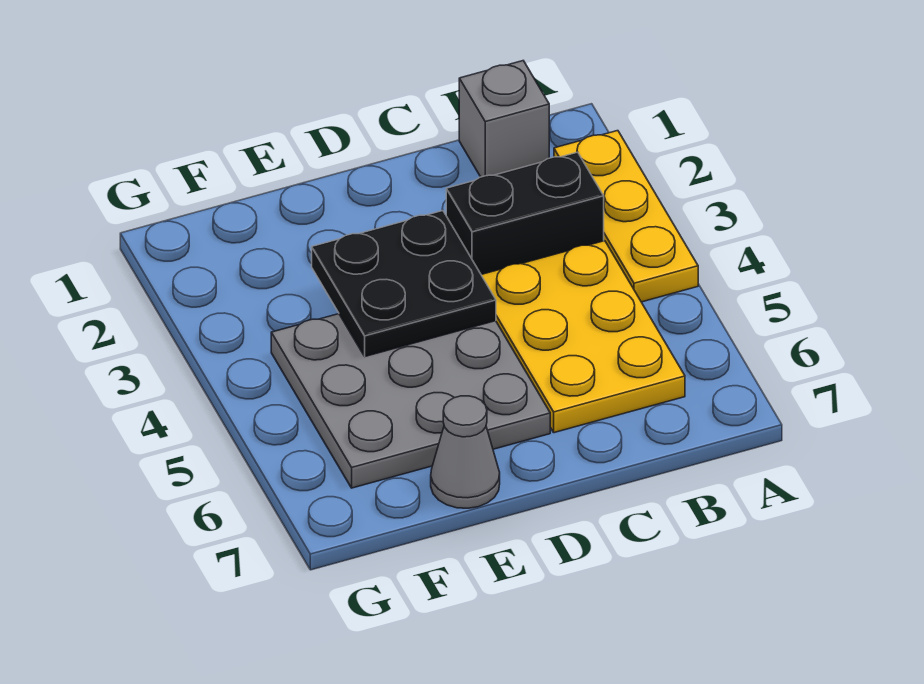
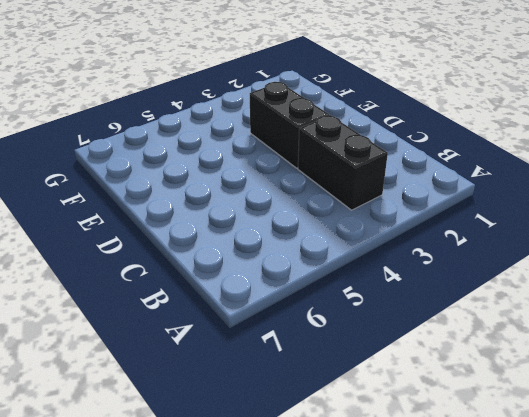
black 1x2 brick [250,82,329,168] -> none
none -> yellow 1x3 plate [554,131,698,302]
none -> grey 1x1 brick [459,61,549,177]

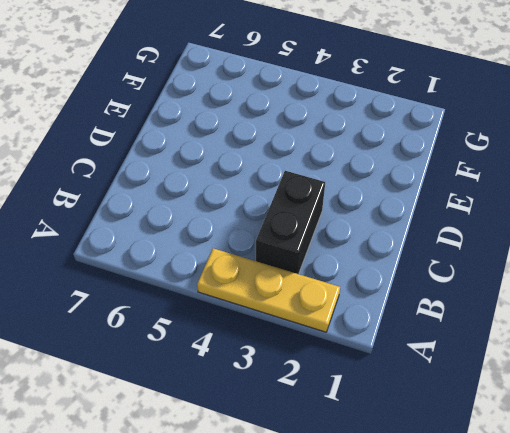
none -> grey 1x1 brick [459,61,549,177]
none -> yellow 2x3 plate [482,241,685,433]

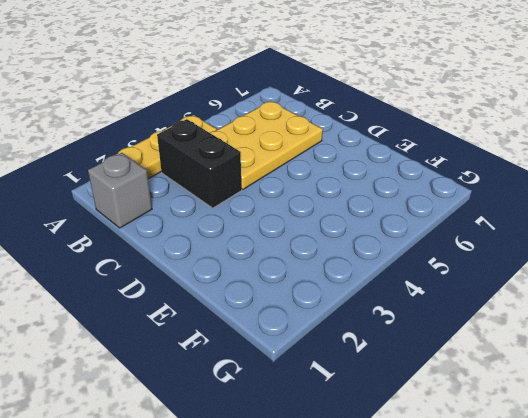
none -> grey 3x3 plate [271,314,550,488]
none -> grey 1x1 cone [431,396,500,508]

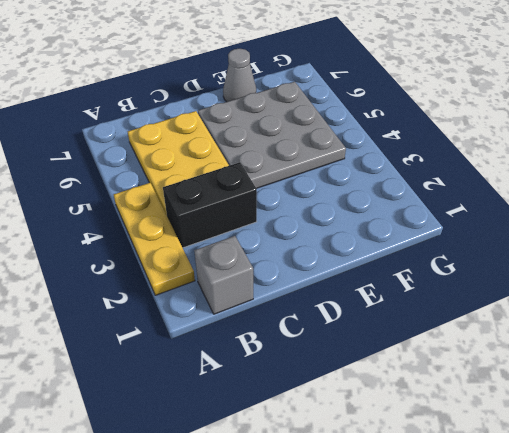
none -> black 2x2 plate [312,211,496,356]

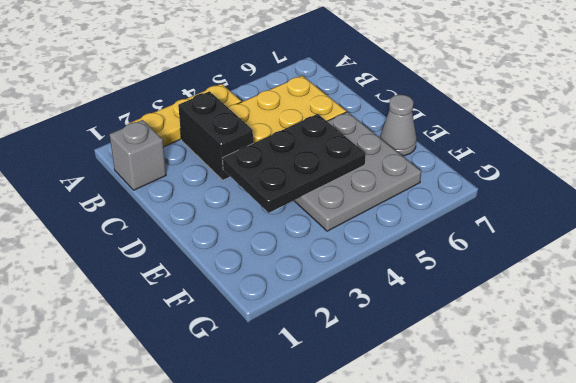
black 2x3 plate [223,114,365,213] -> black 2x2 plate [312,211,496,356]

